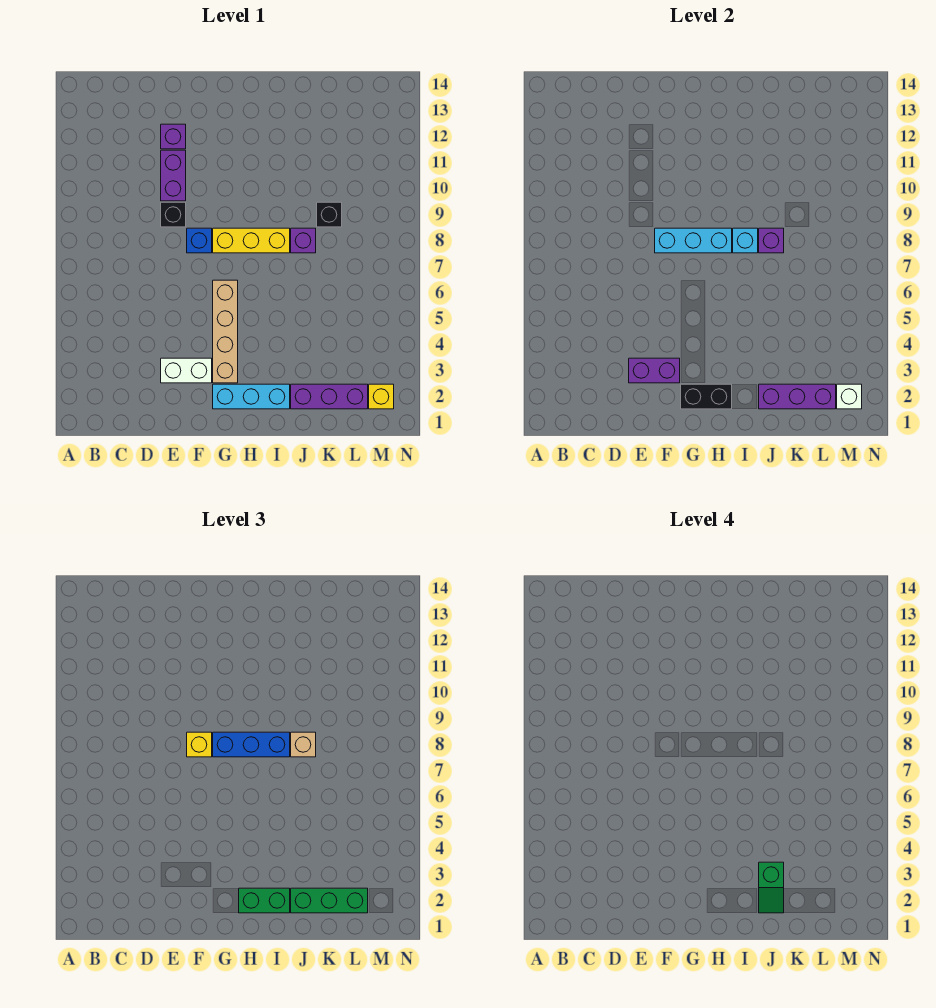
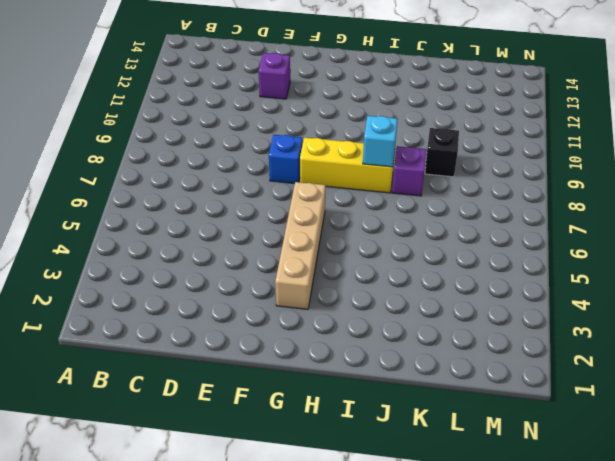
none -> white 1x2 brick [161,358,212,383]
none -> black 1x1 brick [161,202,186,227]
none -> purple 1x2 brick [161,150,186,201]

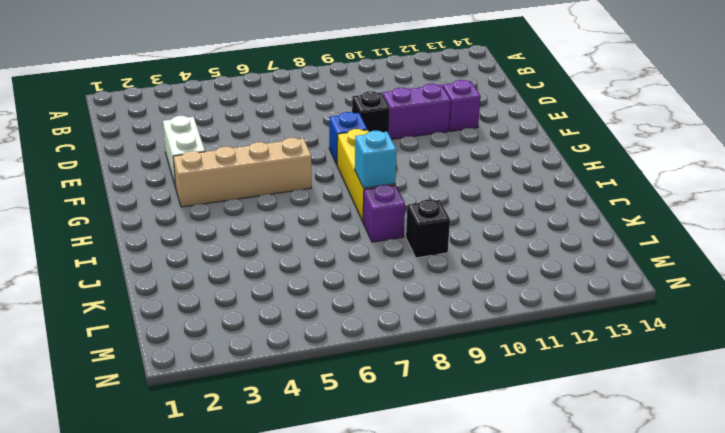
none -> cyan 1x3 brick [213,384,290,409]
none -> purple 1x3 brick [291,384,368,409]
none -> yellow 1x1 brick [369,384,394,409]

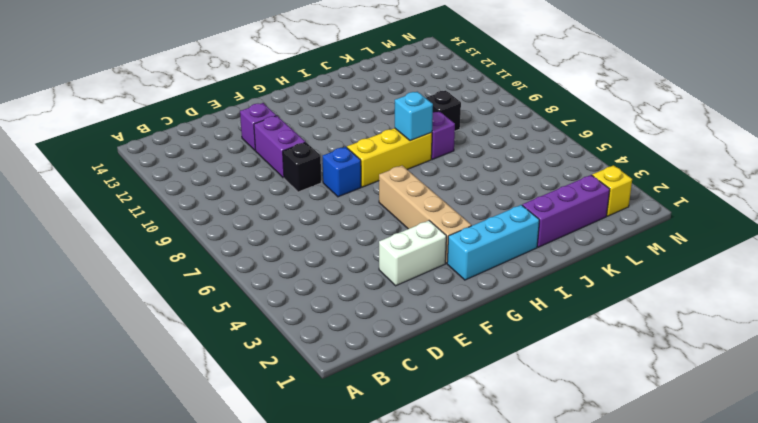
none -> purple 1x2 brick [629,358,680,383]
none -> cyan 1x3 brick [655,228,732,253]
none -> black 1x2 brick [681,384,732,409]

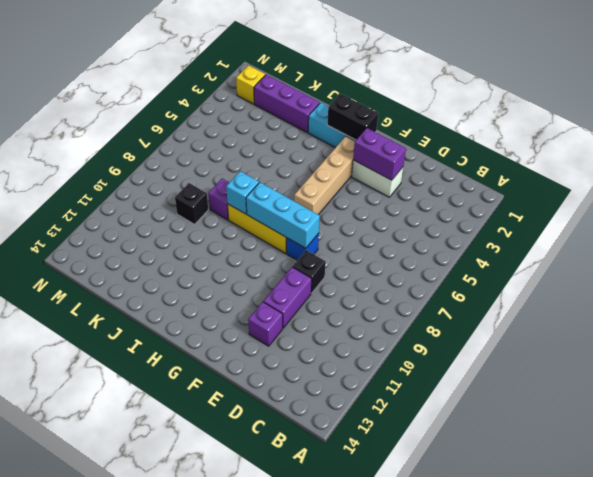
none -> purple 1x3 brick [759,384,836,409]
none -> purple 1x1 brick [759,228,784,253]
none -> white 1x1 brick [837,384,862,409]

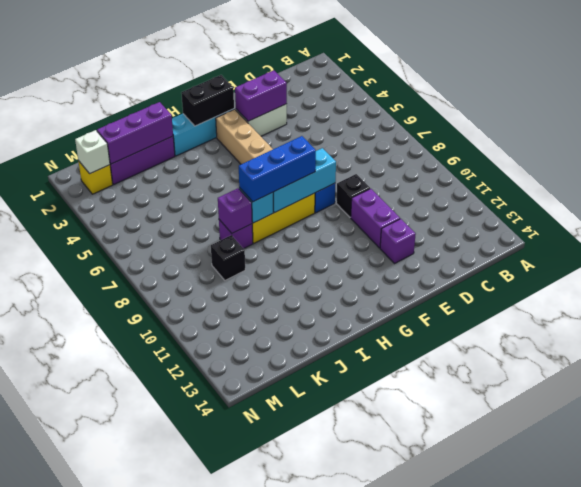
none -> yellow 1x1 brick [187,732,212,757]
none -> green 1x2 brick [239,888,290,913]
none -> green 1x3 brick [291,888,368,913]

